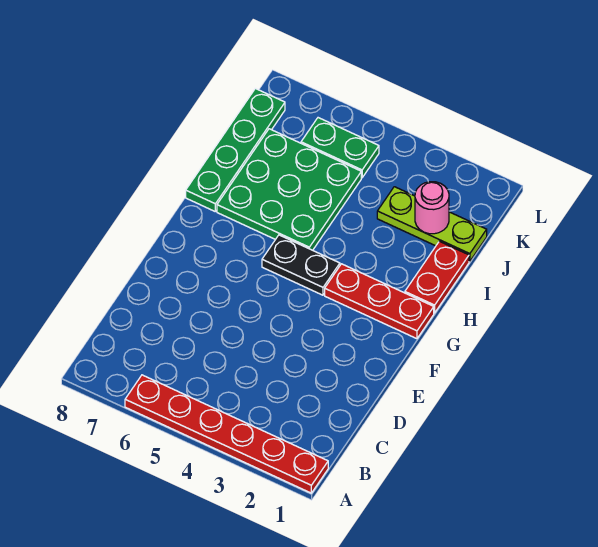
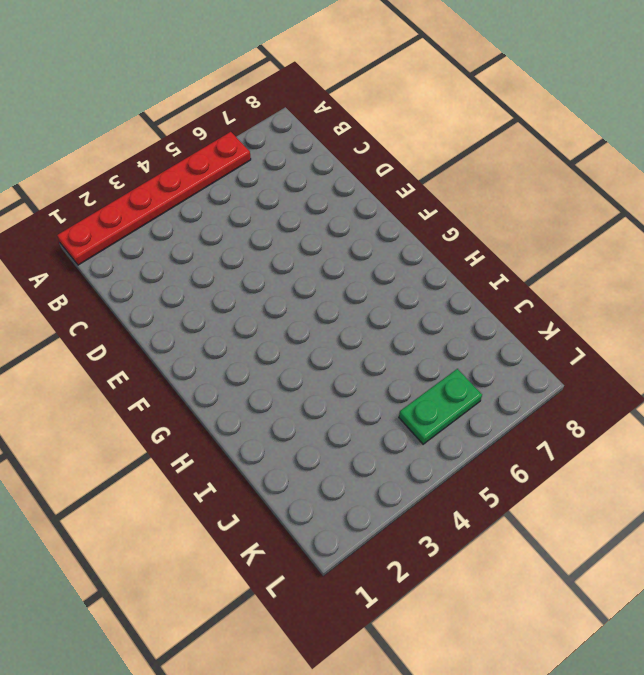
none -> red 1x3 plate [325,264,434,339]
none -> black 1x2 plate [262,235,340,295]

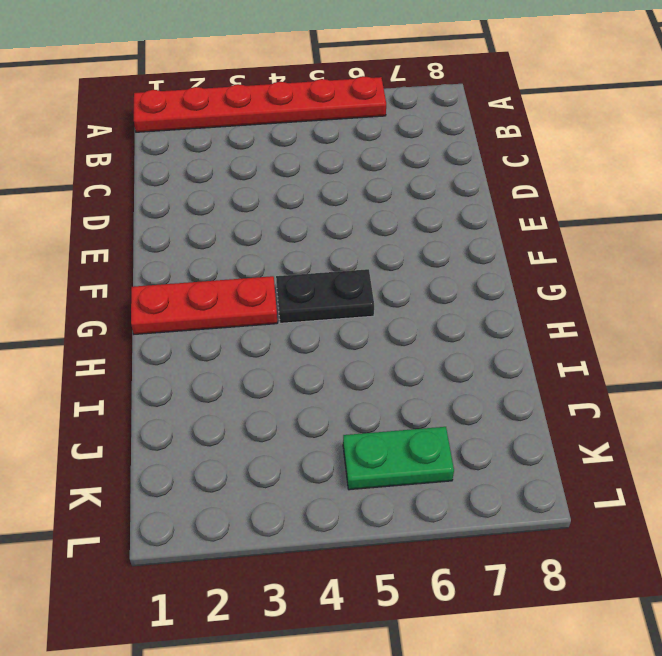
none -> red 1x2 plate [405,241,469,313]
none -> green 3x3 plate [217,129,361,250]

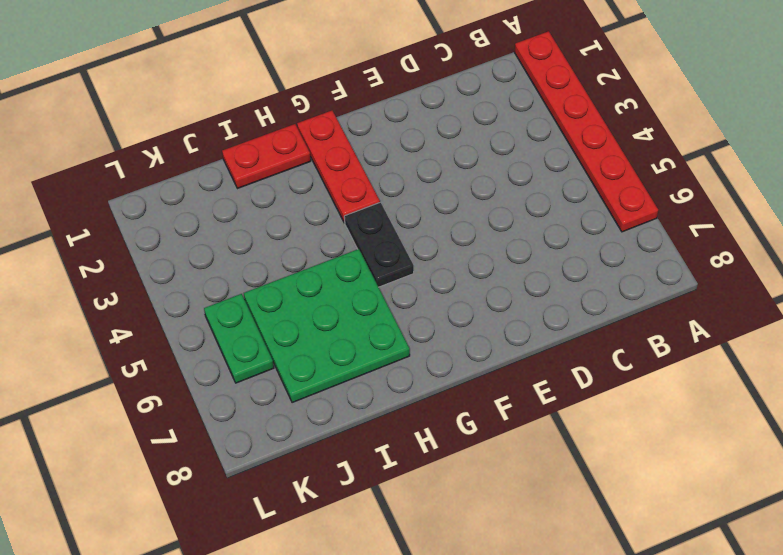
none -> green 1x4 plate [186,88,285,211]
none -> lime 1x3 plate [377,187,487,261]

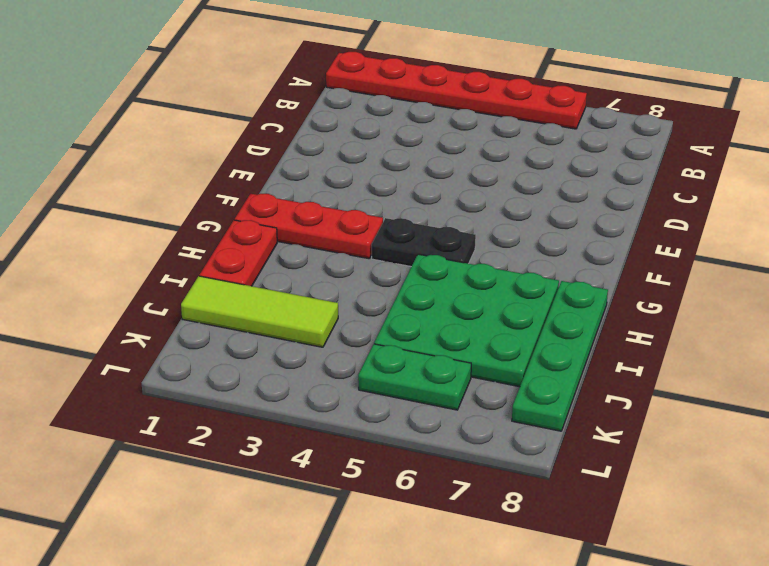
lime 1x3 tile [181,276,338,347] -> lime 1x3 plate [377,187,487,261]
none -> pink 1x1 round brick [415,182,449,234]

